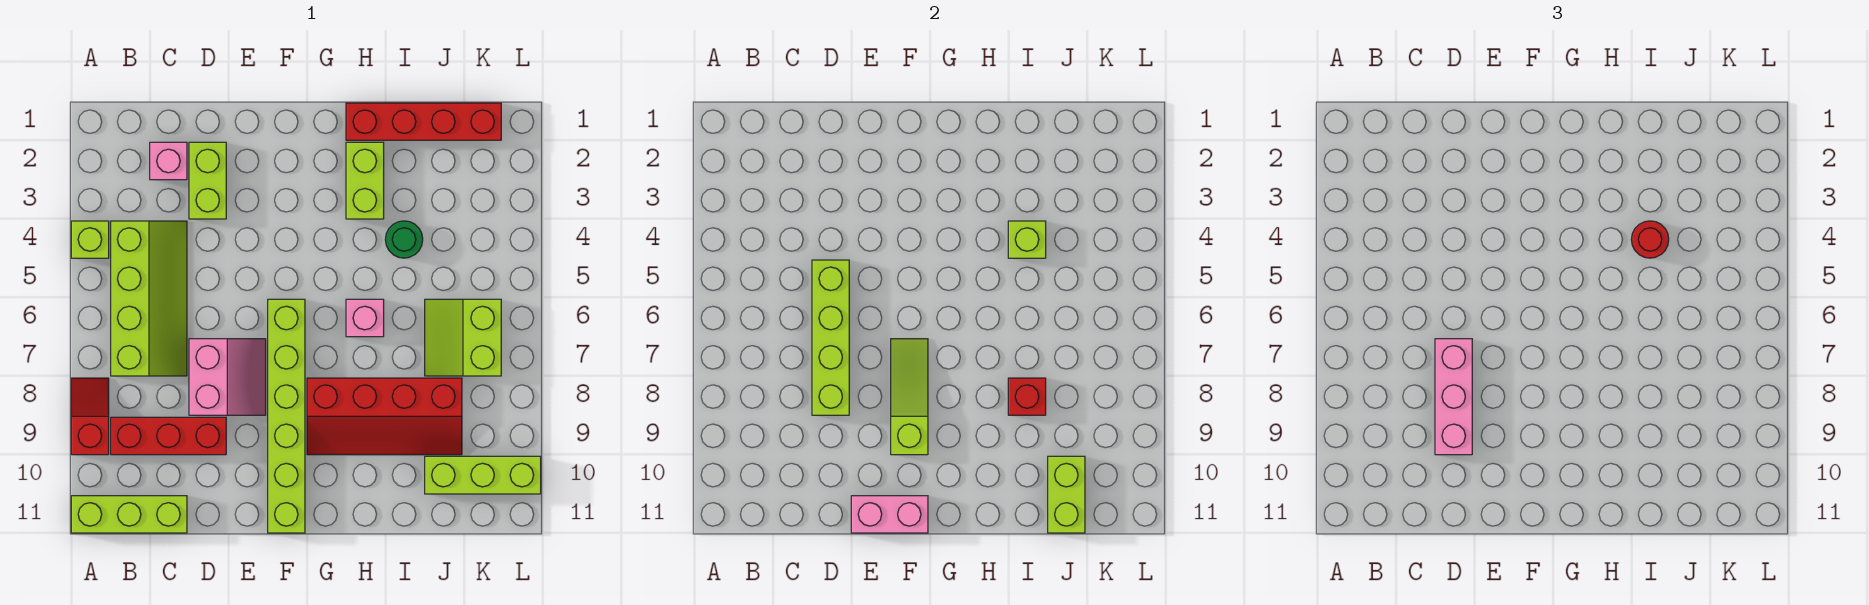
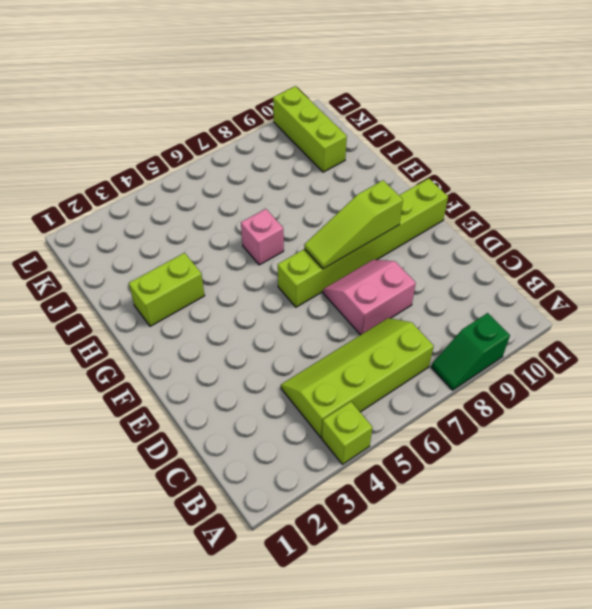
green 1x2 slope [431,313,510,390] -> red 1x2 slope [71,378,109,455]
none -> lime 1x3 brick [71,496,187,533]
none -> red 1x3 brick [111,417,226,455]
none -> pink 1x1 brick [150,142,187,180]

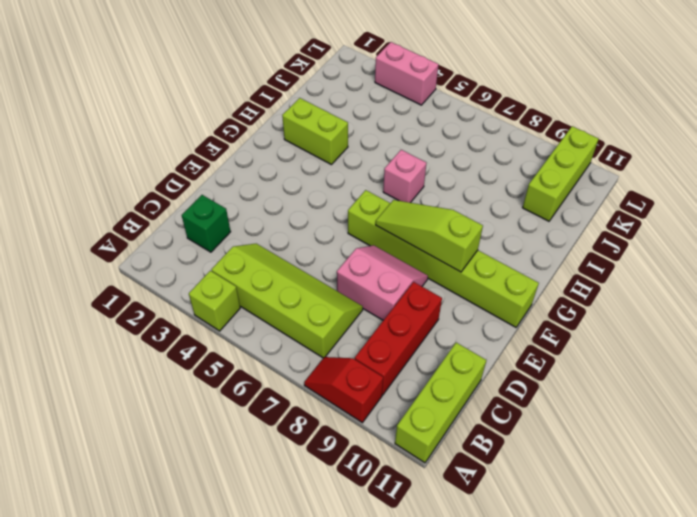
green 1x1 brick [182,195,231,252] -> pink 1x1 brick [150,142,187,180]
pink 1x2 brick [375,42,439,105] -> pink 1x2 brick turned to [851,496,928,533]
none -> lime 1x2 brick [189,142,226,219]
none -> red 2x4 slope [307,378,462,455]
none -> red 1x4 brick [346,103,501,140]

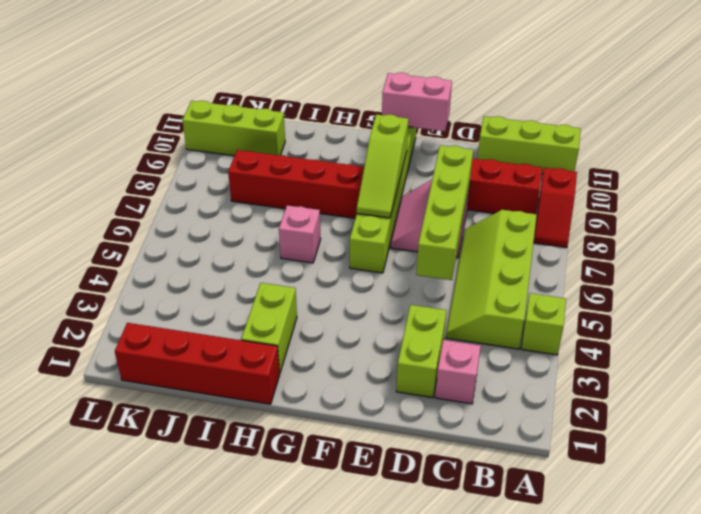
none -> green 1x1 round brick [385,221,423,258]
none -> lime 2x2 slope [425,299,501,376]
none -> lime 1x1 brick [1008,221,1046,258]

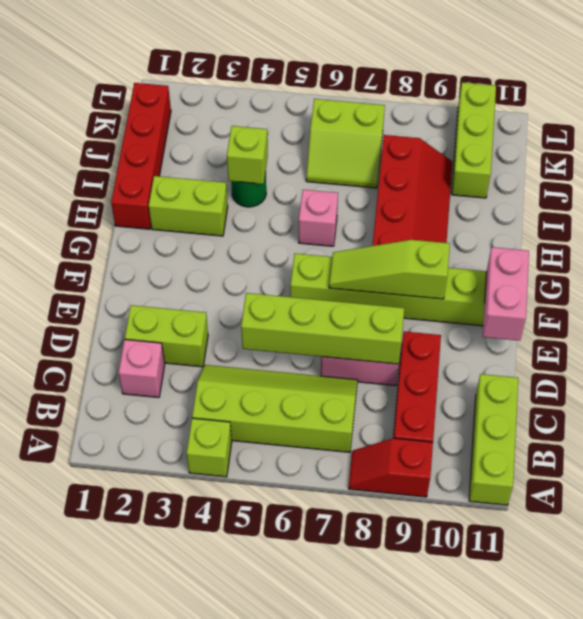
none -> red 1x1 brick [1008,378,1046,415]
none -> lime 1x2 brick [1048,456,1085,533]
none -> pink 1x3 brick [1435,339,1472,455]

